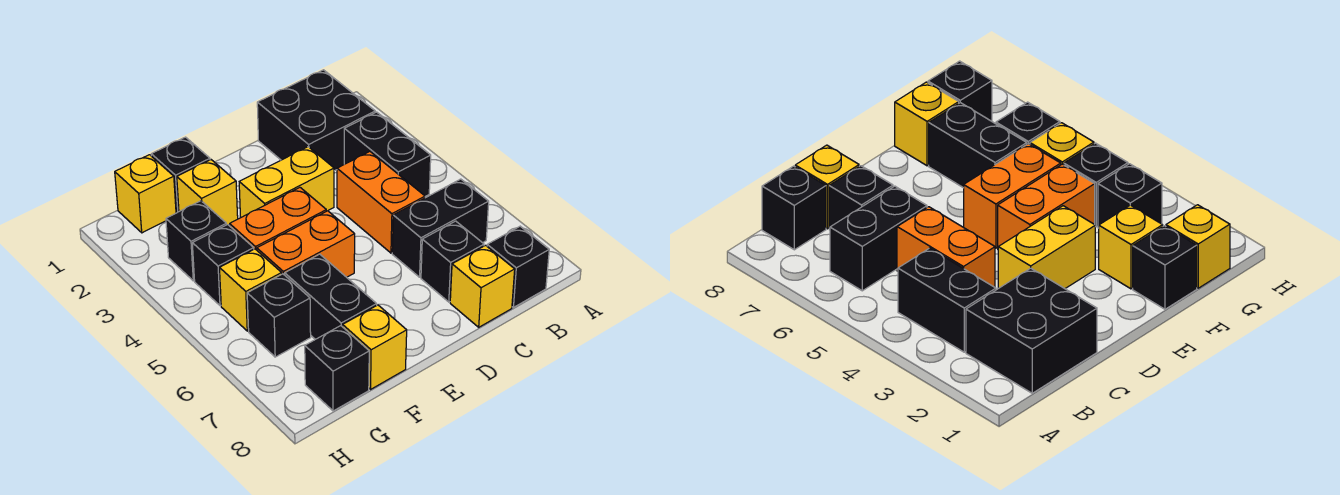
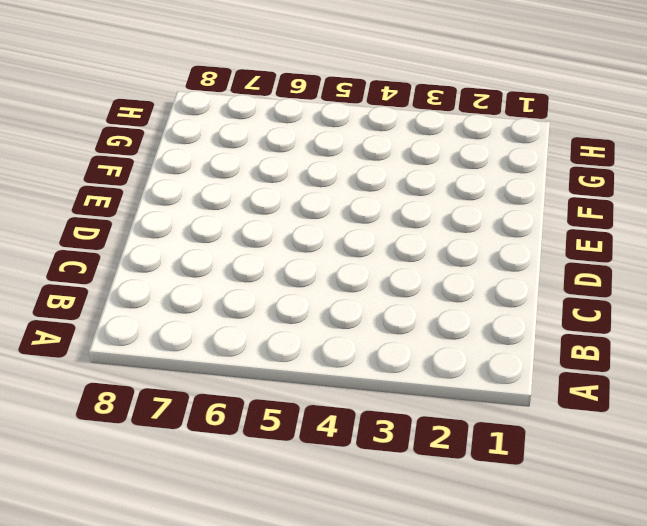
none -> black 2x2 brick [257,70,375,171]
none -> black 1x2 brick [344,112,431,196]
none -> black 1x2 brick [392,179,489,277]

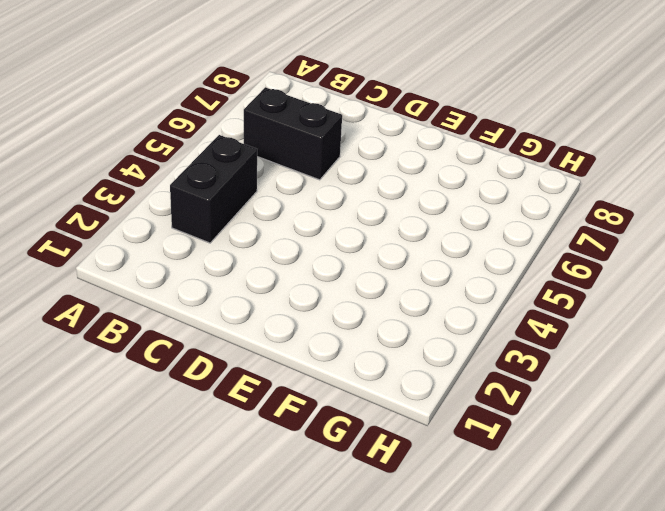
none -> black 2x2 brick [257,70,375,171]
none -> black 1x1 brick [487,226,549,307]
none -> orange 1x2 brick [337,152,425,253]

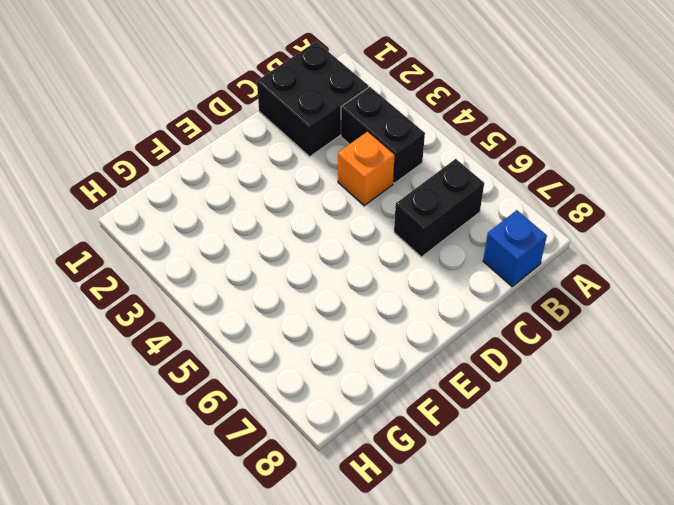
blue 1x1 brick [483,210,547,286] -> black 1x1 brick [487,226,549,307]
orange 1x1 brick [338,132,395,206] -> orange 1x2 brick [337,152,425,253]
none -> black 1x1 brick [421,221,484,302]
none -> yellow 1x1 brick [450,245,515,327]
none -> yellow 1x2 brick [239,147,334,217]

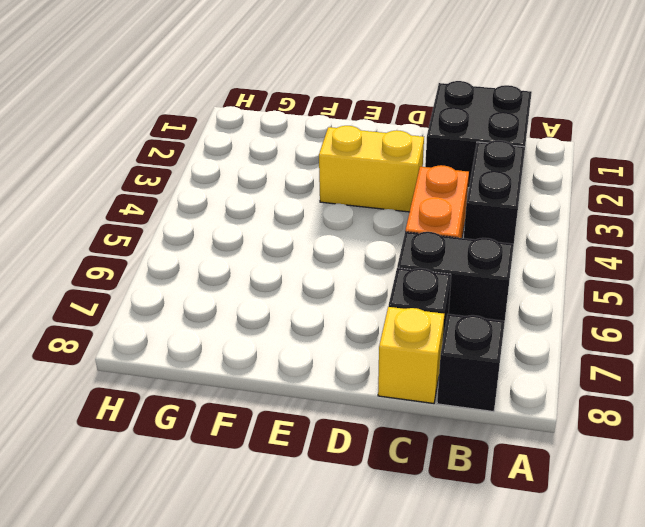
none -> orange 1x2 brick [230,188,326,250]
none -> orange 1x2 brick [257,211,355,277]
none -> black 1x1 brick [151,137,210,213]

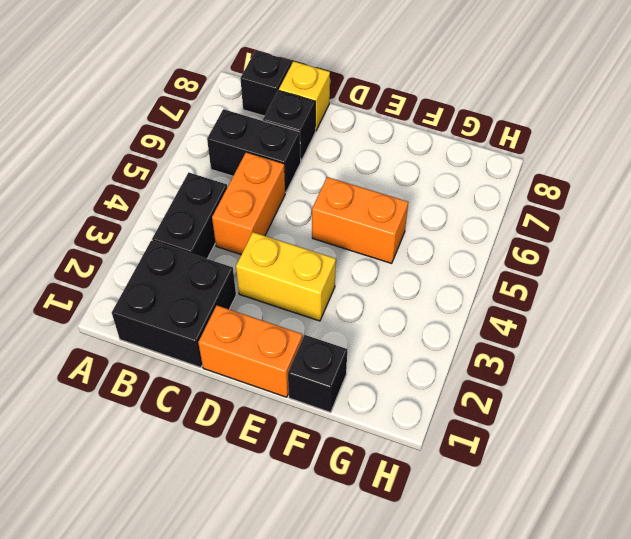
orange 1x2 brick [198,306,303,397] -> orange 1x2 brick moved to [230,188,326,250]
none -> yellow 1x1 brick [177,160,238,225]
none -> black 1x2 brick [285,254,377,339]
none -> yellow 1x1 brick [343,305,407,389]

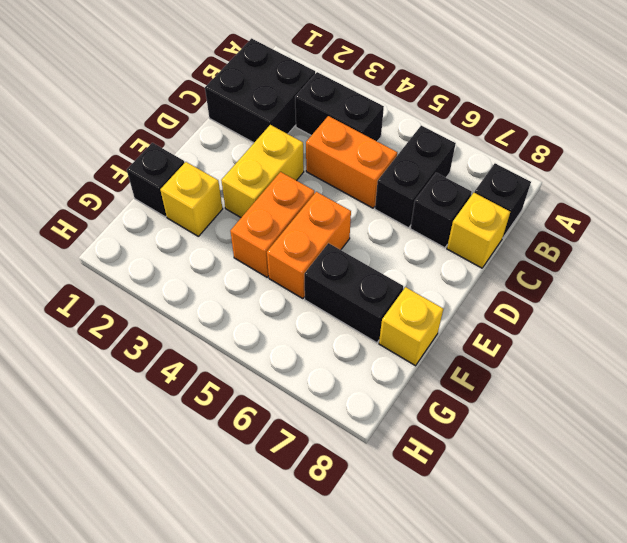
none -> yellow 1x1 brick [115,155,176,233]
none -> black 1x1 brick [166,201,227,281]
none -> black 1x1 brick [192,225,254,306]

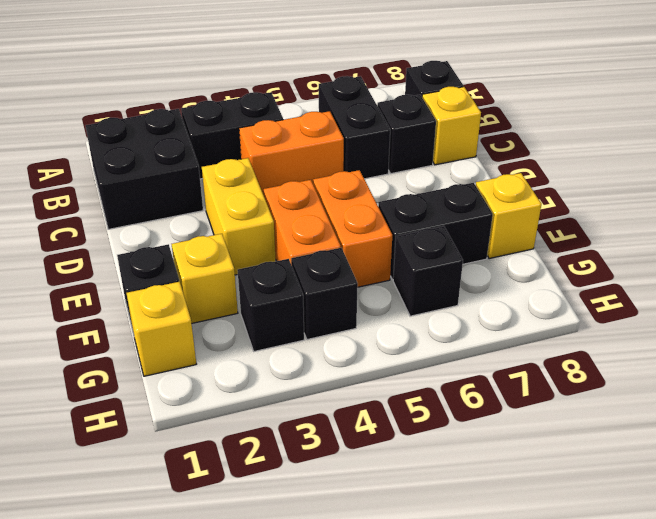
none -> yellow 1x1 brick [220,249,282,331]
none -> black 1x1 brick [305,326,369,411]

